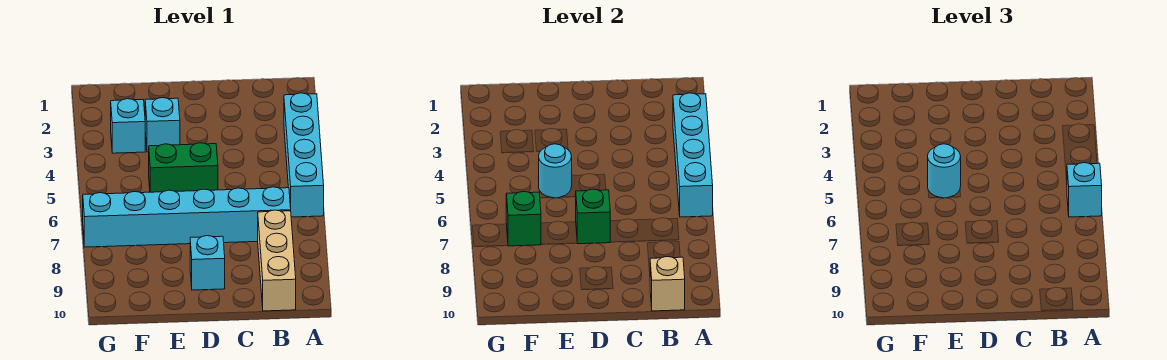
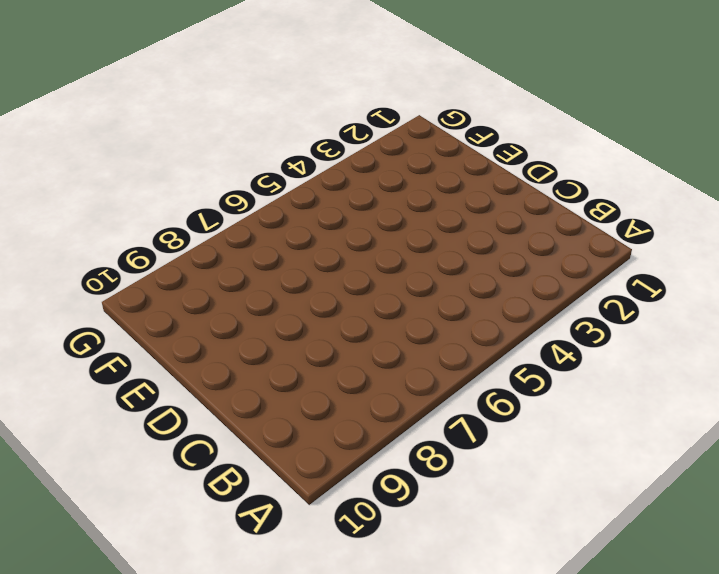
none -> cyan 1x4 brick [284,93,324,217]
none -> cyan 1x6 brick [83,187,291,247]
none -> tan 1x3 brick [258,210,296,311]

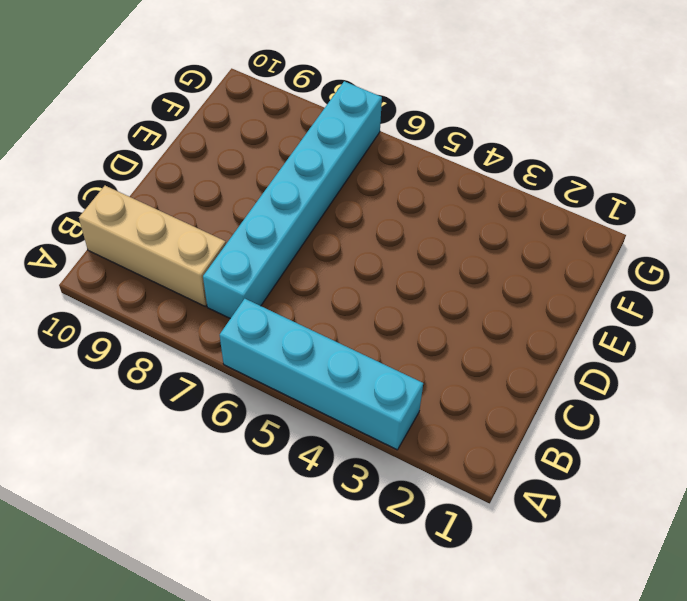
none -> green 1x2 brick [149,143,218,192]
none -> cyan 1x1 brick [190,236,225,290]
none -> cyan 1x1 brick [145,98,180,152]

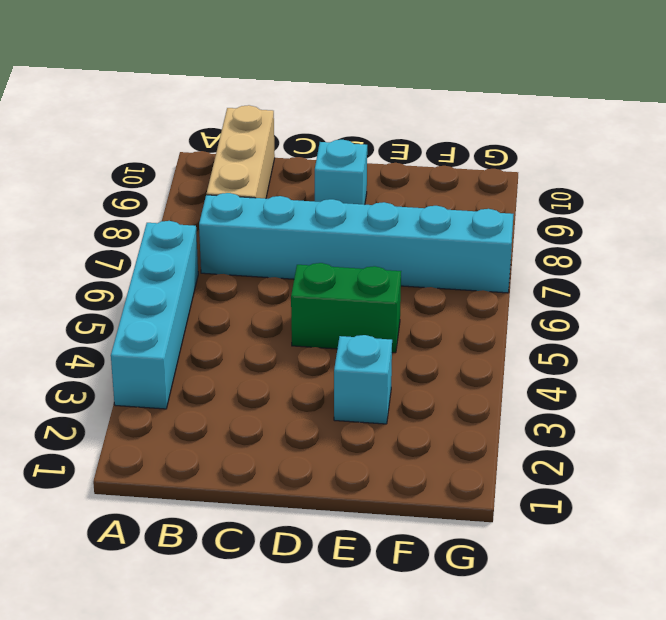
none -> cyan 1x1 brick [111,99,145,153]
none -> cyan 1x4 brick [673,93,713,217]
none -> tan 1x1 brick [650,257,685,311]

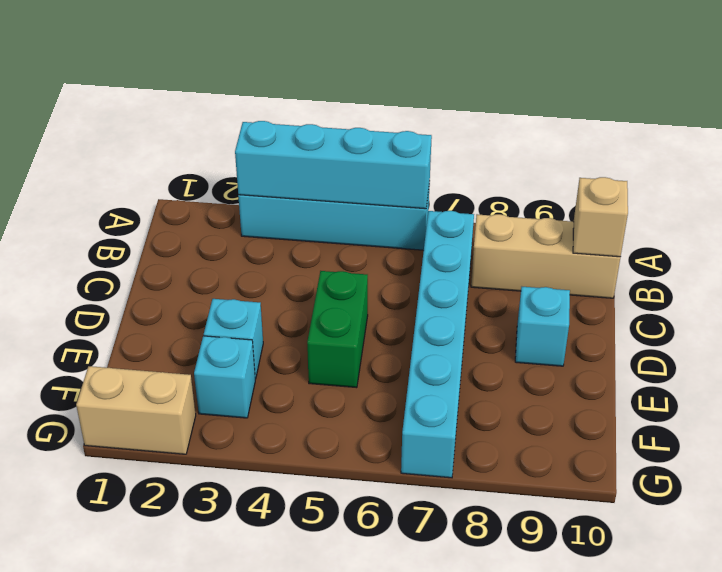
tan 1x2 brick [76,366,196,454] -> none
none -> green 1x1 brick [576,189,610,244]
none -> cyan 1x1 round brick [539,144,572,198]
none -> green 1x1 brick [506,191,541,246]

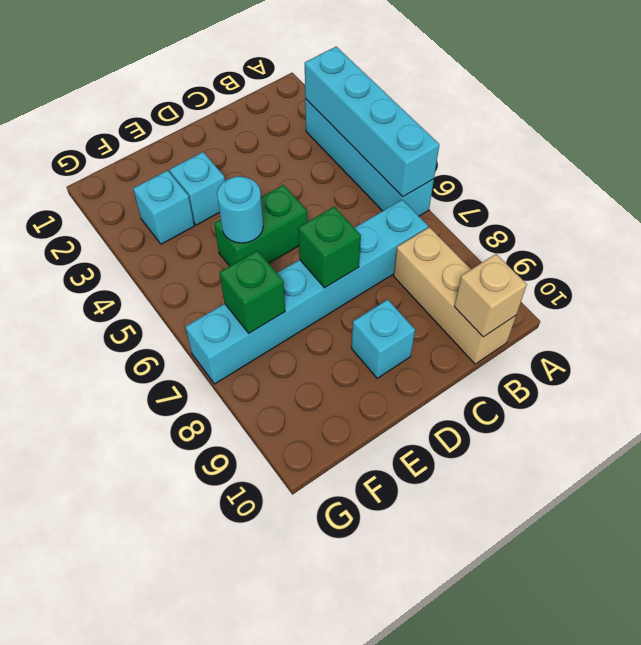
none -> cyan 1x1 brick [1067,163,1102,217]
none -> cyan 1x1 round brick [928,144,961,198]

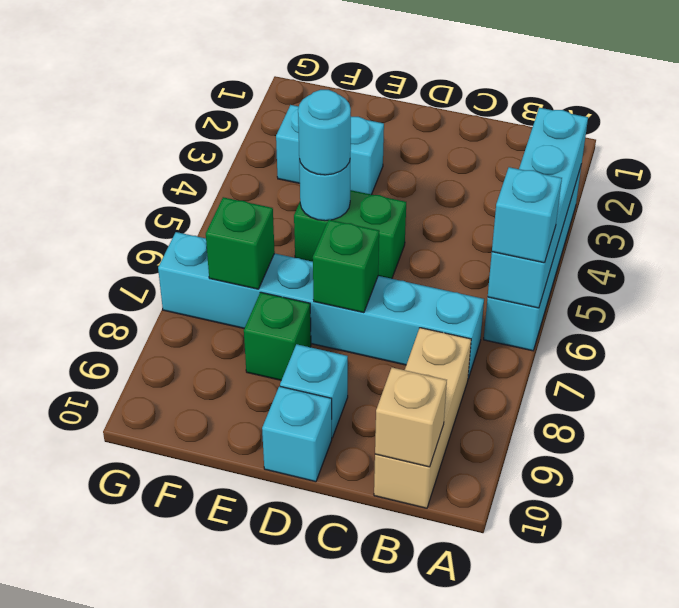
cyan 1x1 brick [262,386,332,482] -> none
green 1x1 brick [244,292,311,380] -> none

